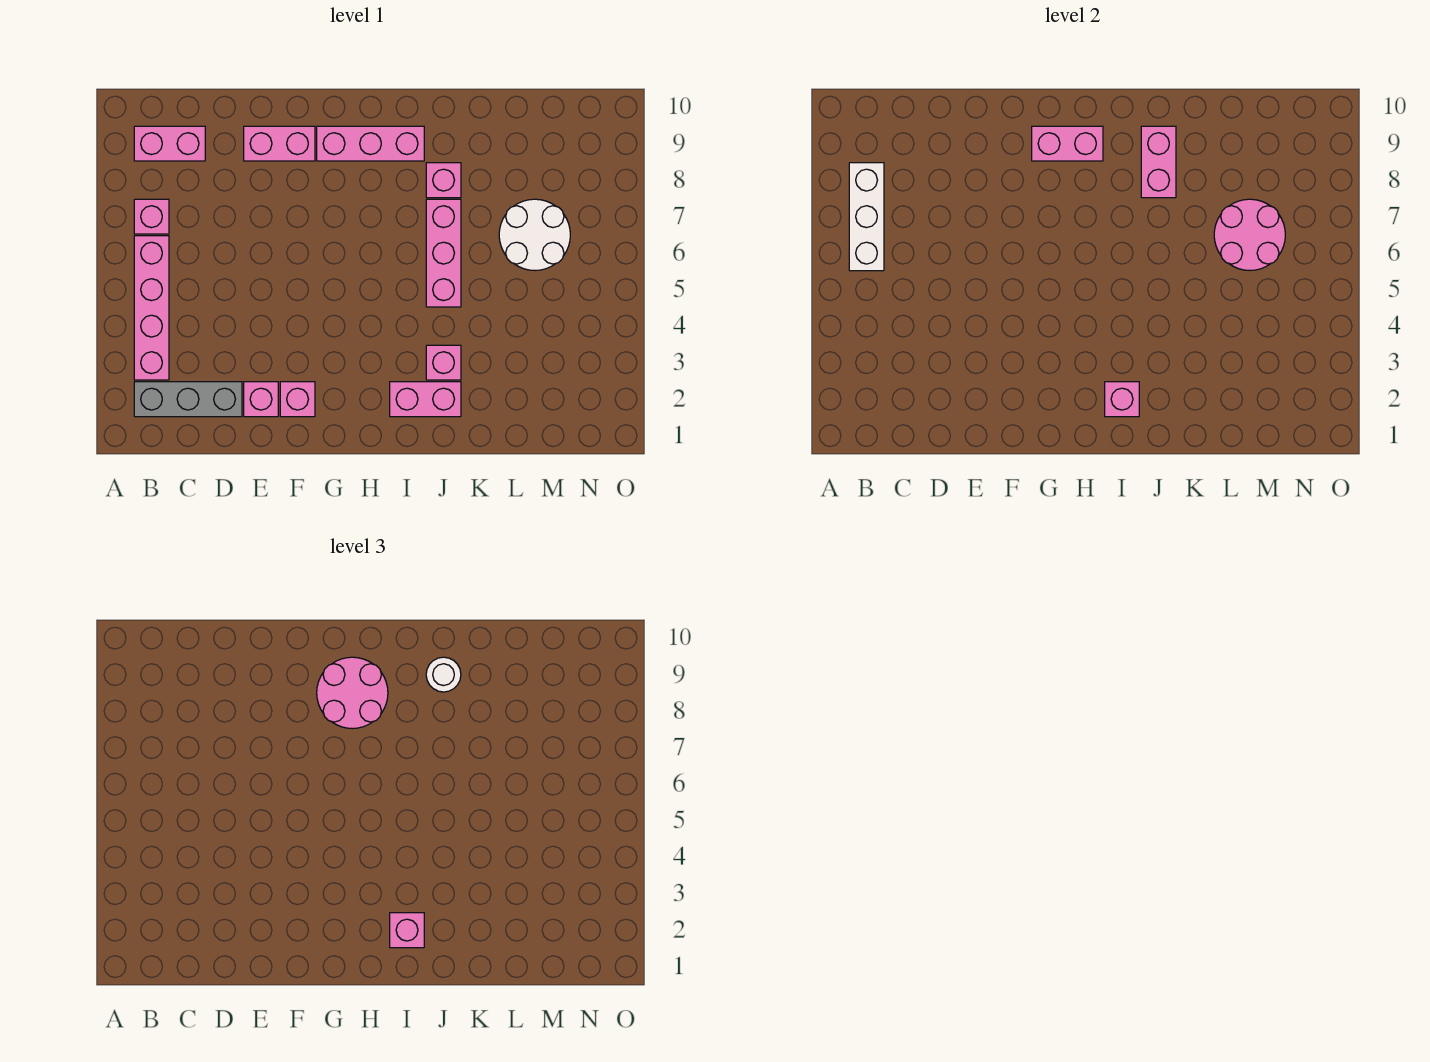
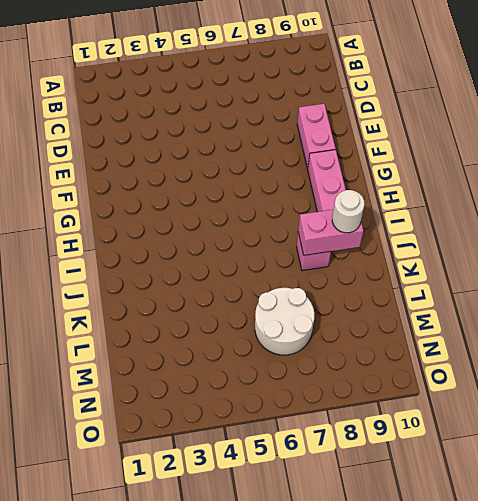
none -> grey 1x3 brick [134,382,242,417]
none -> pink 1x4 brick [134,236,169,380]
none -> pink 1x1 brick [134,199,169,234]

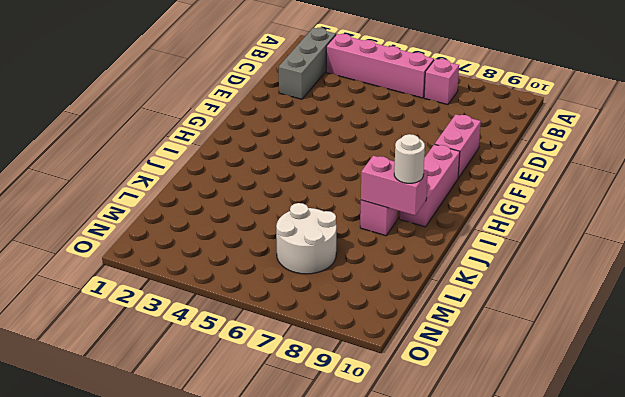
none -> pink 1x2 brick [134,126,205,161]
none -> pink 1x1 brick [244,382,278,417]
none -> pink 1x1 brick [280,382,315,417]

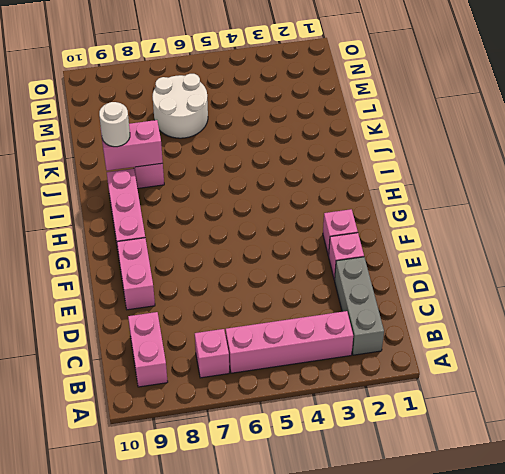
none -> pink 1x2 brick [390,382,461,417]
none -> pink 1x1 brick [426,345,461,380]
none -> pink 1x3 brick [426,199,461,307]

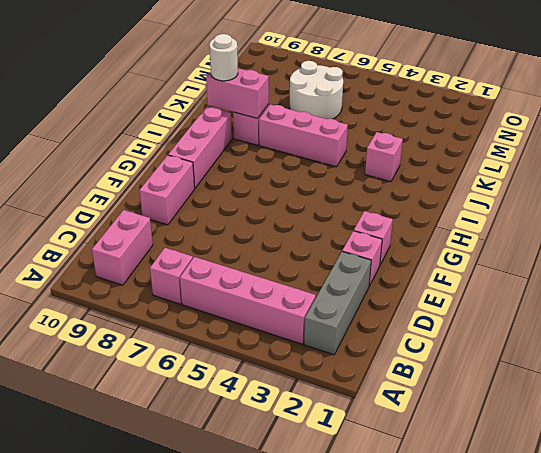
none -> pink 1x2 brick [390,382,461,417]
none -> white 1x3 brick [849,163,884,271]
none -> pink 1x2 brick [1032,126,1103,161]

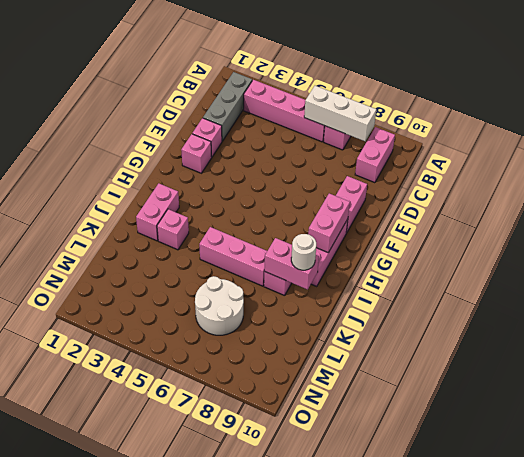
none -> pink 1x1 brick [1105,382,1139,417]
none -> pink 2x2 round brick [1214,199,1285,271]
none -> pink 2x2 round brick [317,657,388,729]

